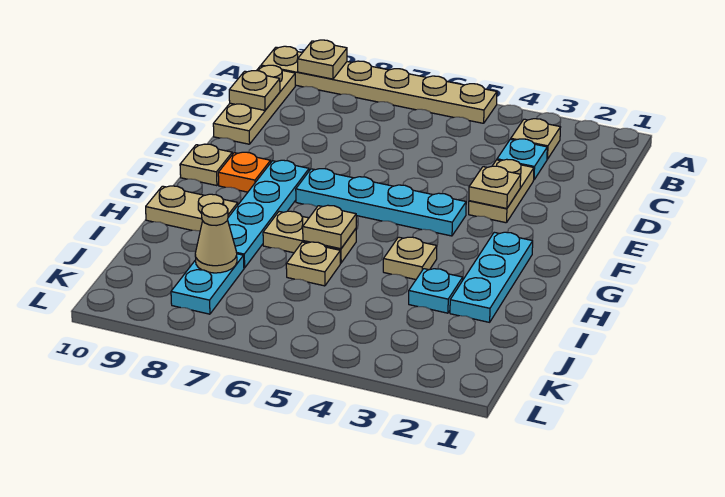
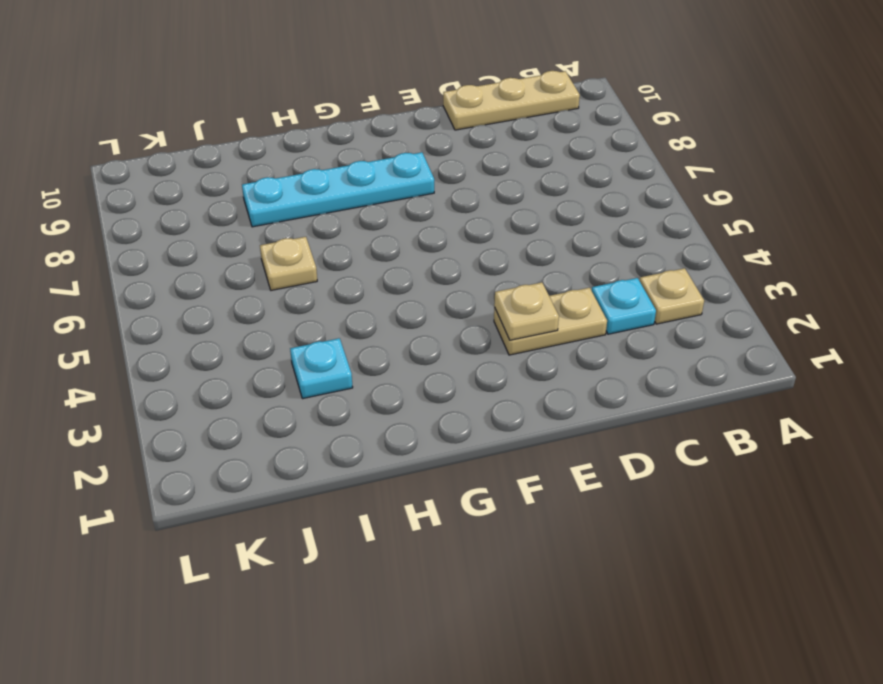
none -> tan 1x6 plate [261,46,497,123]
none -> cyan 1x4 plate [296,169,466,236]
none -> orange 1x1 plate [218,152,271,192]

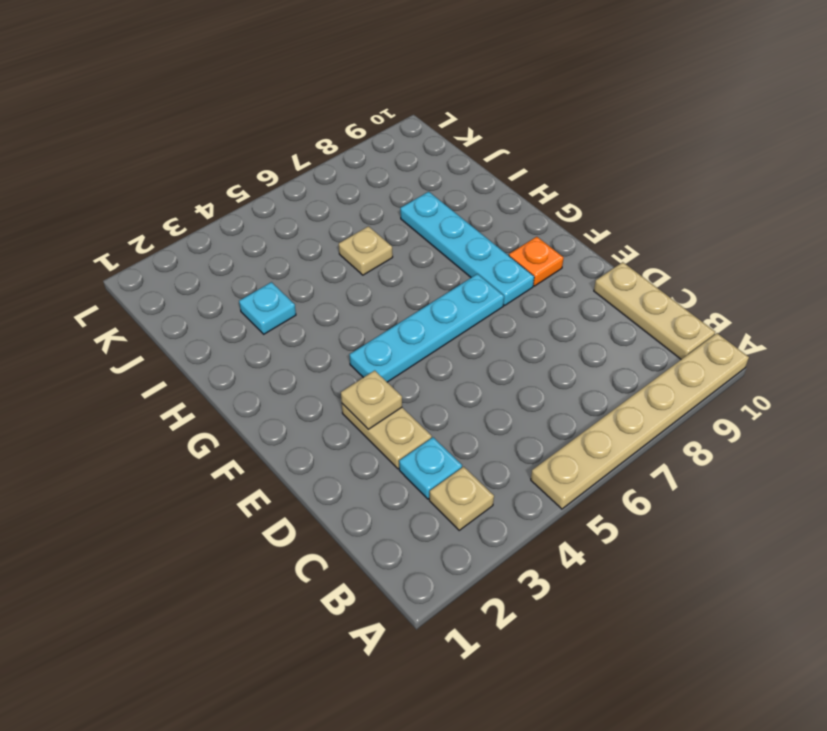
none -> tan 1x1 plate [180,144,232,186]
none -> cyan 1x3 plate [450,232,533,322]
none -> tan 1x1 plate [383,237,437,280]

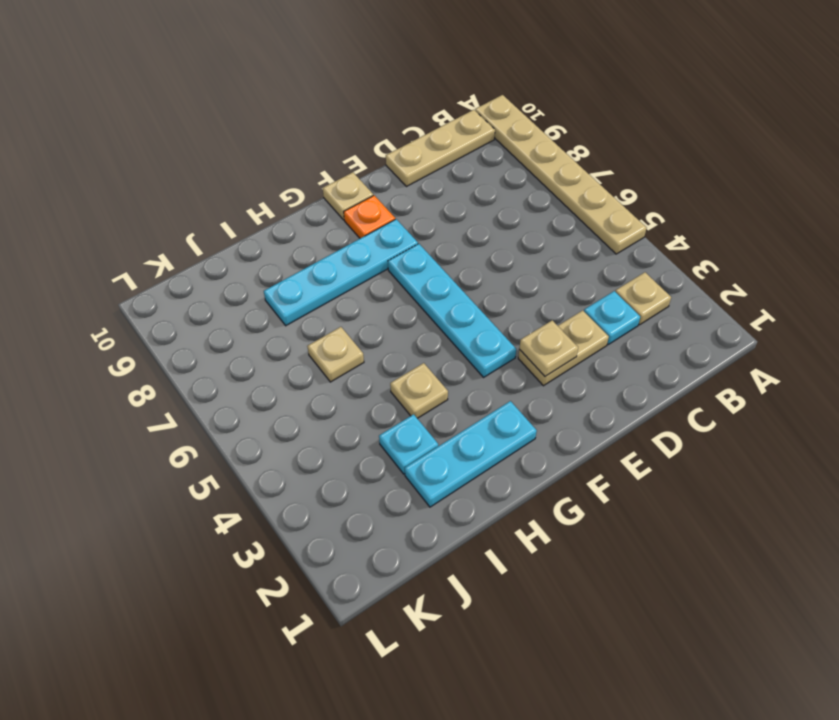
none -> tan 1x2 plate [263,211,356,263]
none -> tan 1x2 plate [146,186,238,231]
none -> cyan 1x2 plate [171,254,244,314]

